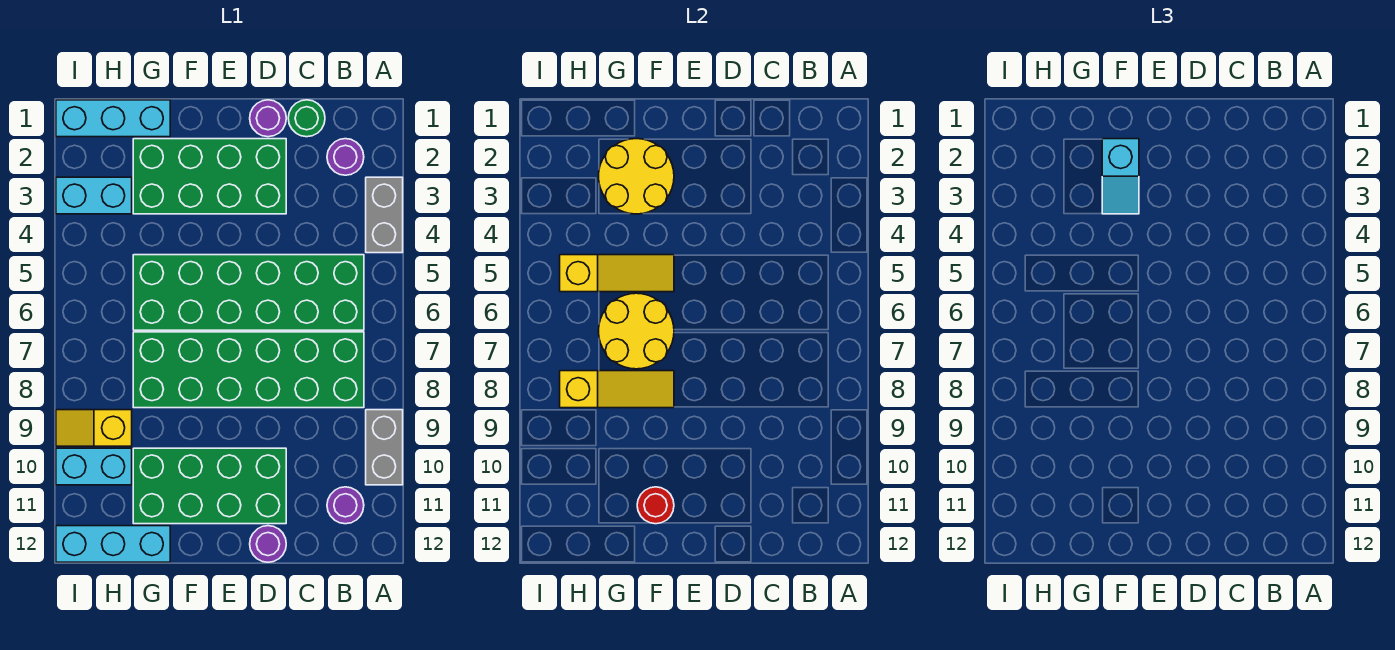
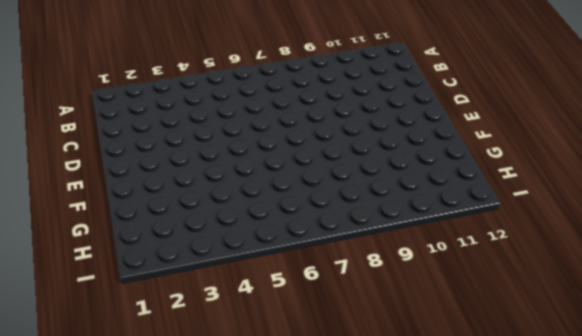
none -> grey 1x2 brick [366,177,403,253]
none -> grey 1x2 brick [366,410,403,485]
none -> purple 1x1 round brick [327,139,364,175]

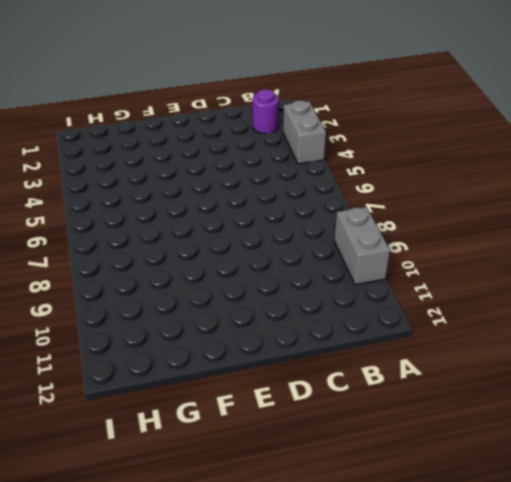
none -> green 2x6 brick [133,255,364,330]
none -> green 2x6 brick [133,332,364,408]
none -> purple 1x1 round brick [327,487,364,524]

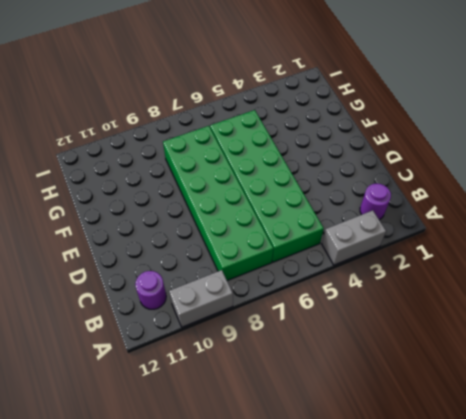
none -> green 1x1 round brick [288,100,325,137]
none -> purple 1x1 round brick [250,100,286,137]
none -> green 2x4 brick [133,139,286,214]

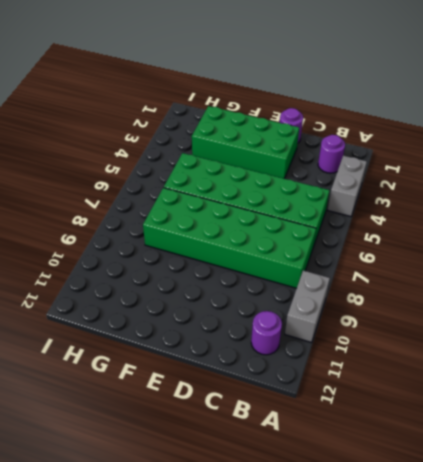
none -> green 1x1 round brick [288,100,325,137]
none -> green 2x4 brick [133,448,286,524]
none -> purple 1x1 round brick [250,526,286,562]

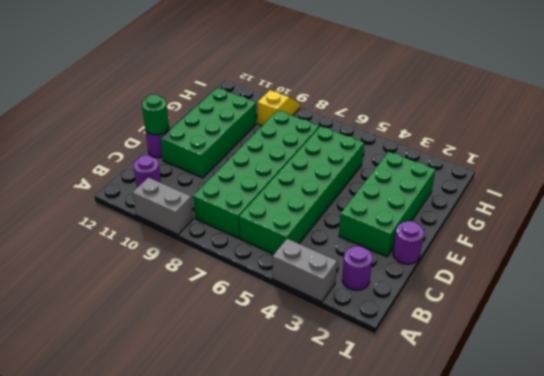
green 1x1 round brick [142,94,169,135] -> green 1x1 round brick moved to [288,100,325,137]
none -> cyan 1x3 brick [56,100,170,137]
none -> cyan 1x3 brick [56,526,170,562]
none -> cyan 1x2 brick [56,177,132,214]

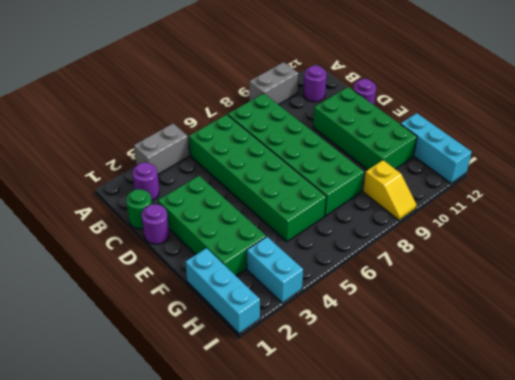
none -> cyan 1x2 brick [56,448,132,485]
none -> yellow 2x2 round brick [599,139,674,214]
none -> yellow 1x3 slope [560,255,674,292]

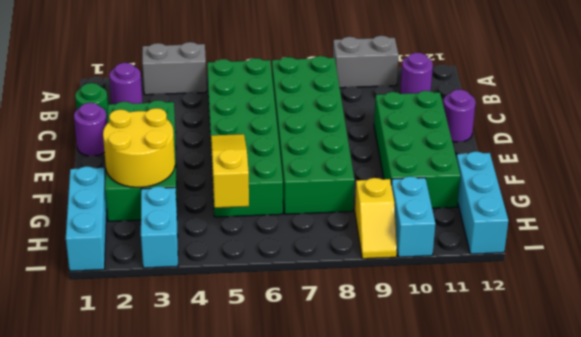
none -> yellow 2x2 round brick [599,293,674,369]
none -> yellow 1x3 slope [560,371,674,408]
none -> red 1x1 round brick [637,487,674,524]

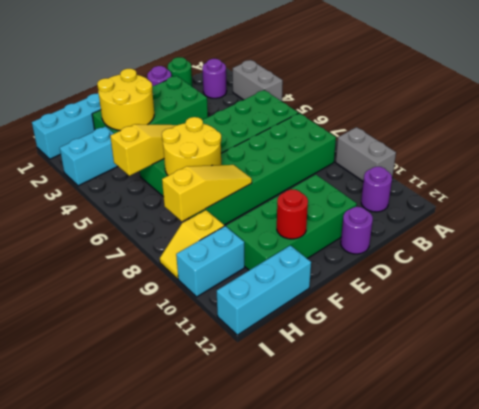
none -> cyan 1x2 slope [1102,139,1139,214]

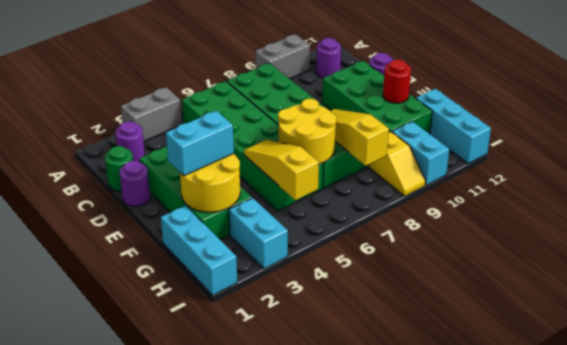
cyan 1x2 brick [166,111,234,176] -> cyan 1x2 slope [1102,139,1139,214]

